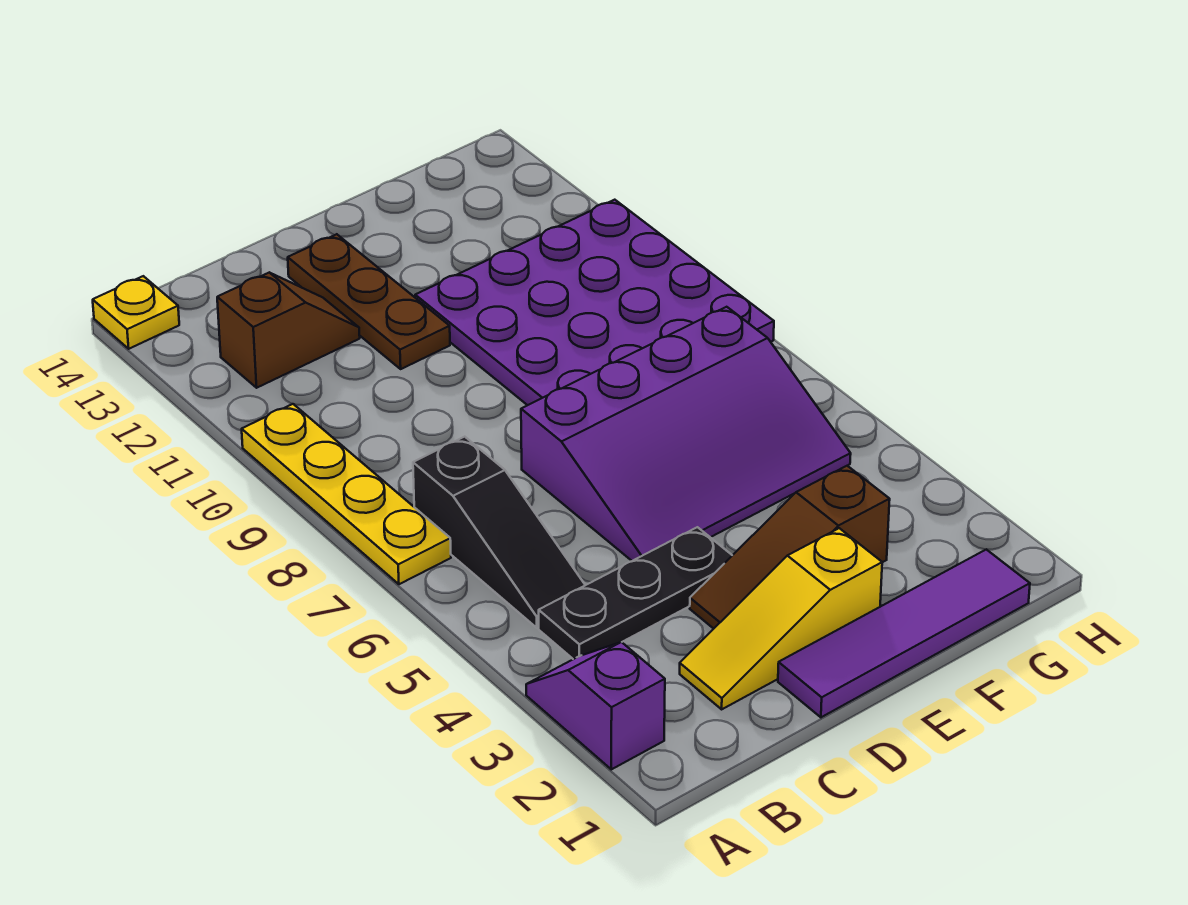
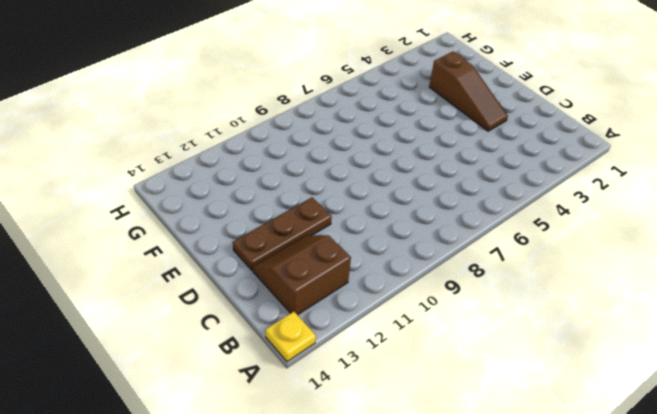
brown 2x2 slope [253,235,351,315] -> brown 1x2 slope [217,273,360,388]
none -> purple 1x2 slope [526,642,665,769]
none -> yellow 1x4 plate [242,404,451,584]
none -> black 1x3 plate [539,527,732,659]

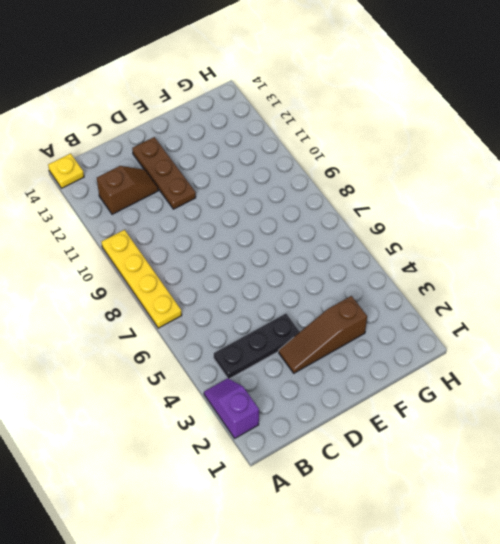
none -> black 1x3 slope [413,437,585,628]
none -> yellow 1x3 slope [680,528,882,709]
none -> purple 1x4 tile [778,549,1030,717]

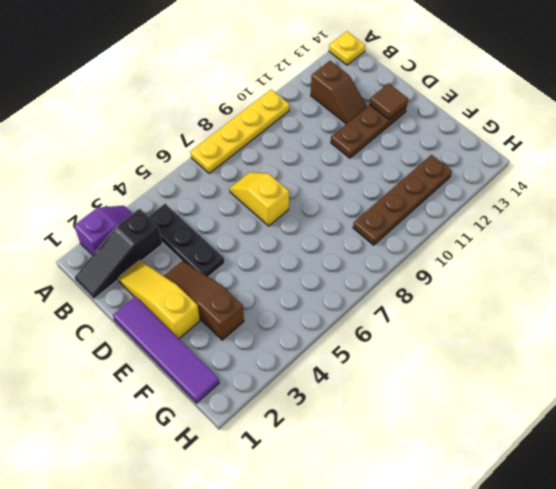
black 1x3 slope [75,209,162,299] -> black 1x3 slope moved to [413,437,585,628]
yellow 1x2 slope [229,172,289,226] -> purple 3x4 slope [521,307,851,561]
brown 1x1 tile [370,84,408,120] -> none
brown 1x4 plate [353,155,452,245] -> purple 4x4 plate [415,200,774,405]

